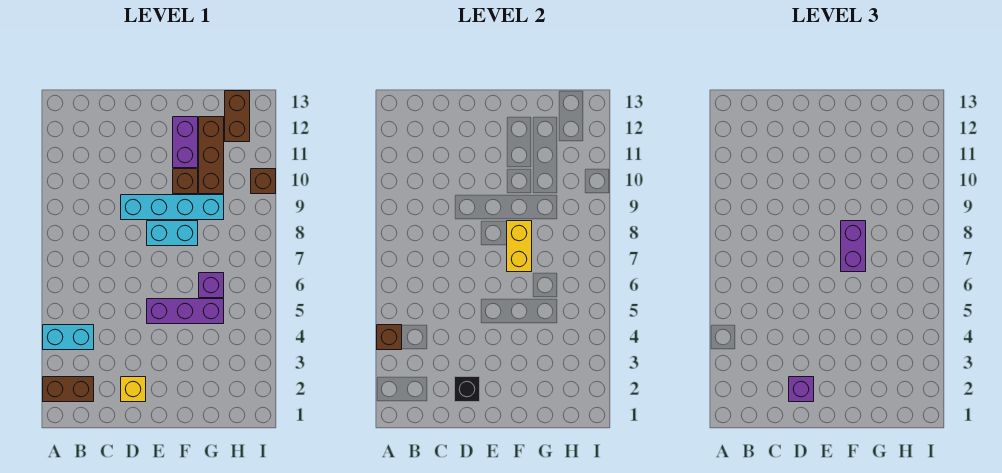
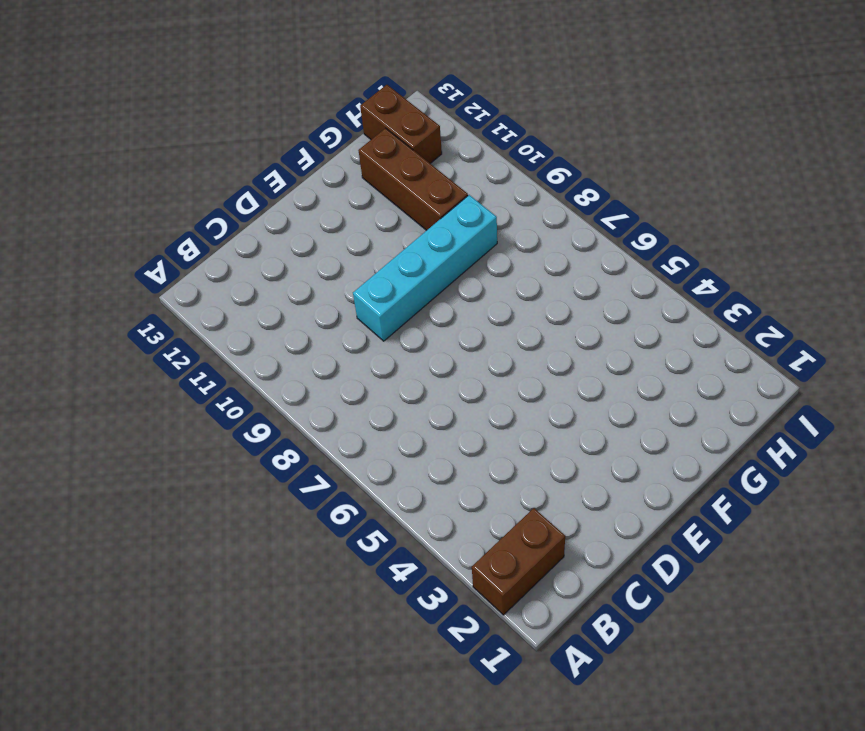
none -> cyan 1x2 brick [43,325,94,350]
none -> yellow 1x1 brick [121,377,146,402]
none -> purple 1x3 brick [147,299,224,324]

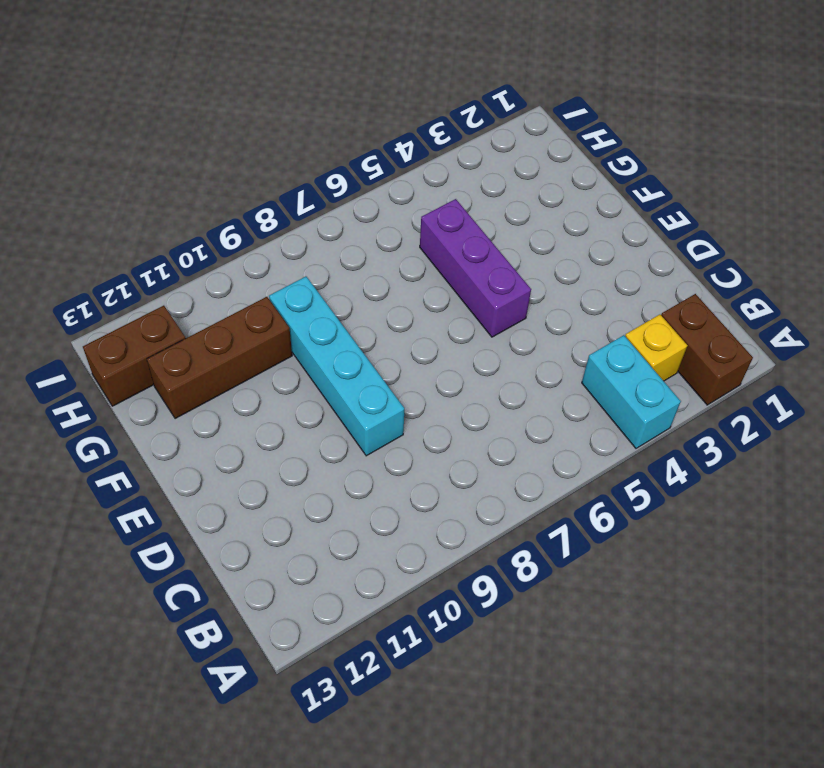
yellow 1x1 brick [625,315,687,381] -> yellow 1x1 brick moved to [121,377,146,402]
none -> cyan 1x2 brick [147,221,198,246]
none -> brown 1x1 brick [173,169,198,194]
none -> purple 1x2 brick [173,117,198,168]

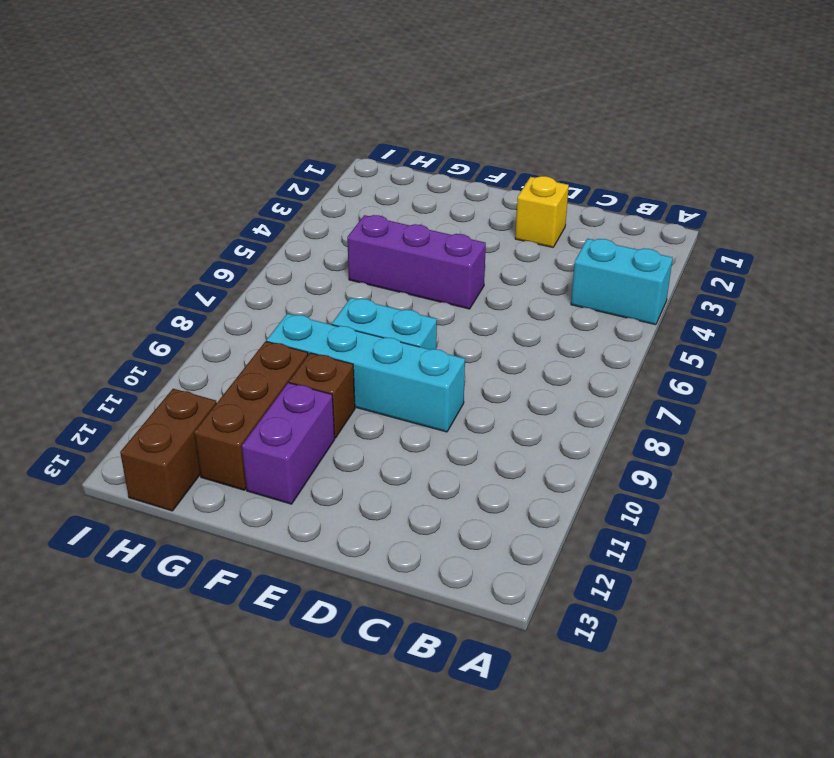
none -> brown 1x2 brick [43,377,94,402]
none -> purple 1x1 brick [199,273,224,298]
none -> brown 1x1 brick [251,169,276,194]

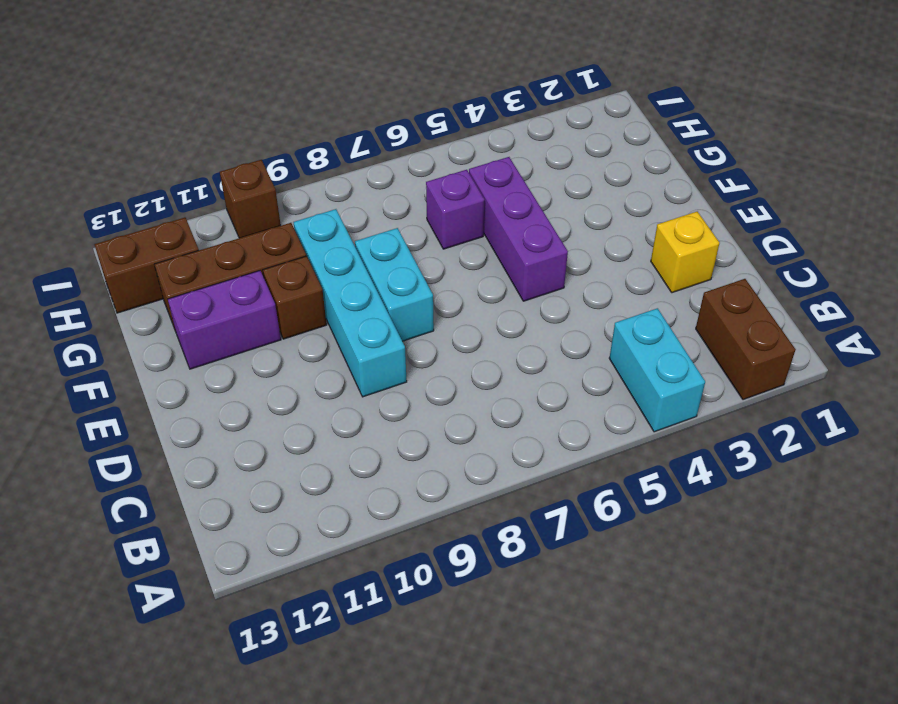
none -> brown 1x1 brick [377,325,402,350]
none -> black 1x1 brick [455,377,480,402]
none -> yellow 1x2 brick [507,221,532,272]

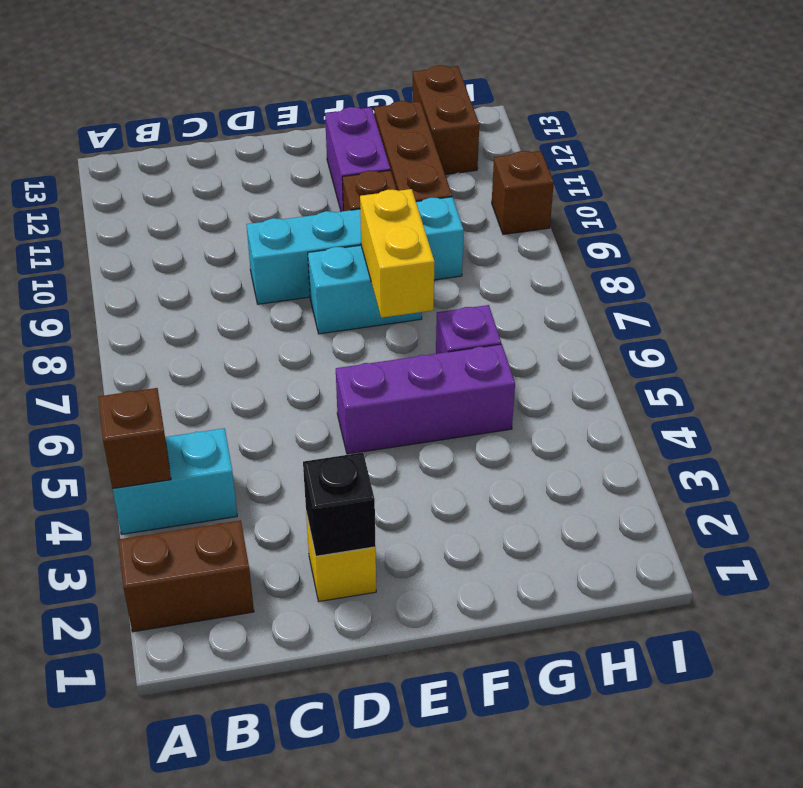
none -> purple 1x1 brick [789,377,814,402]
none -> purple 1x2 brick [841,221,866,272]

